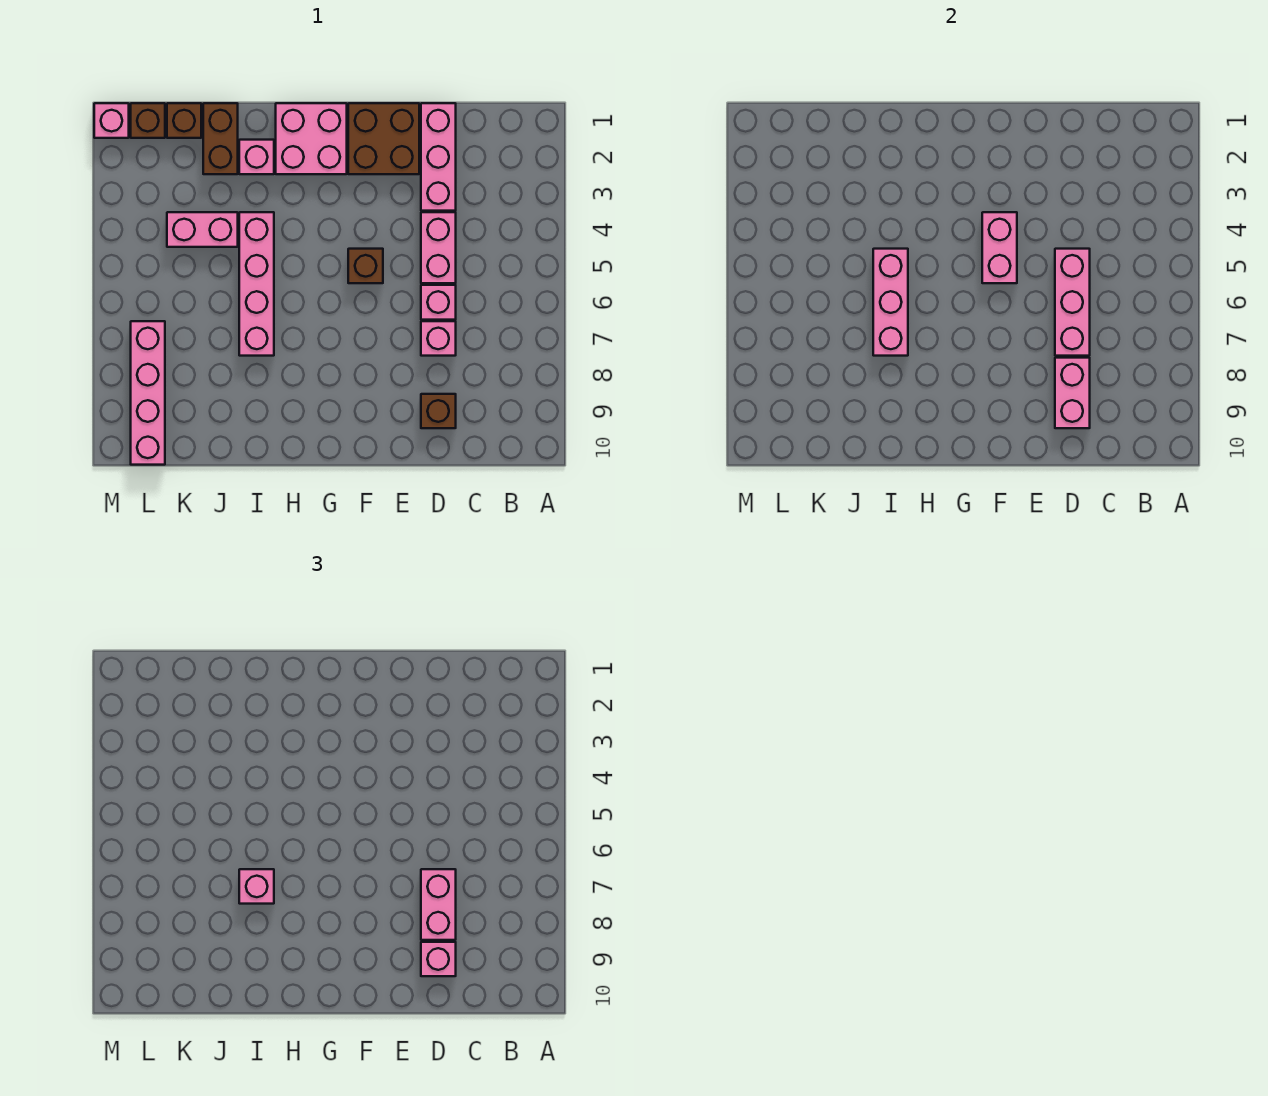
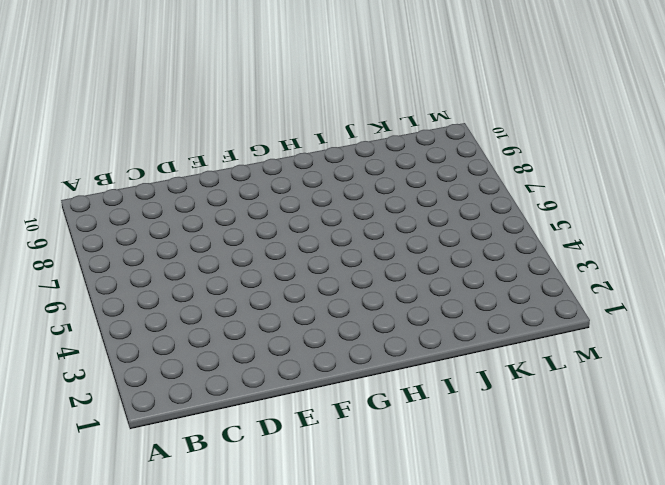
none -> pink 1x3 brick [421,103,456,211]
none -> pink 1x2 brick [421,212,456,283]
none -> pink 1x1 brick [421,285,456,320]

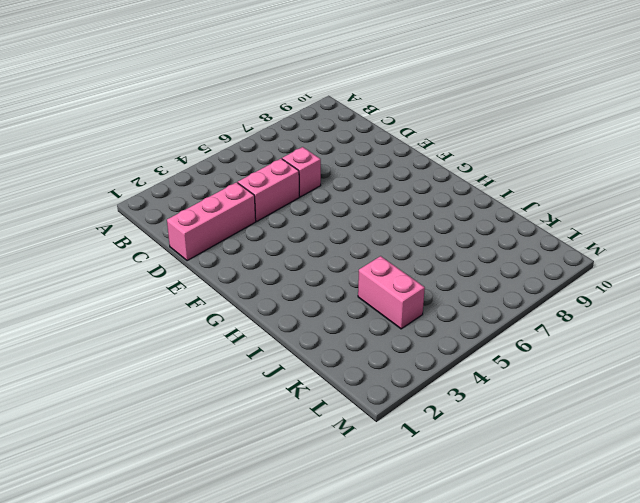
none -> pink 1x1 brick [421,321,456,356]
none -> brown 1x1 brick [421,394,456,428]
none -> brown 2x2 brick [348,103,419,174]

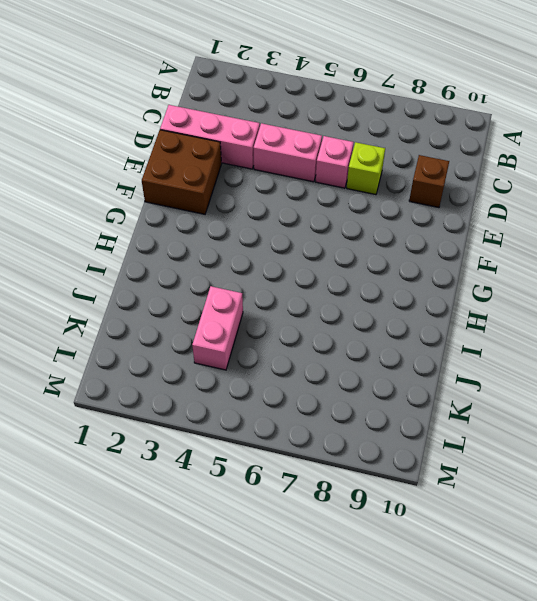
lime 1x1 brick [347,142,385,195] -> pink 1x1 brick [421,321,456,356]
none -> brown 1x1 brick [348,249,383,283]
none -> pink 2x2 brick [276,103,347,174]
none -> pink 1x1 brick [239,140,274,174]

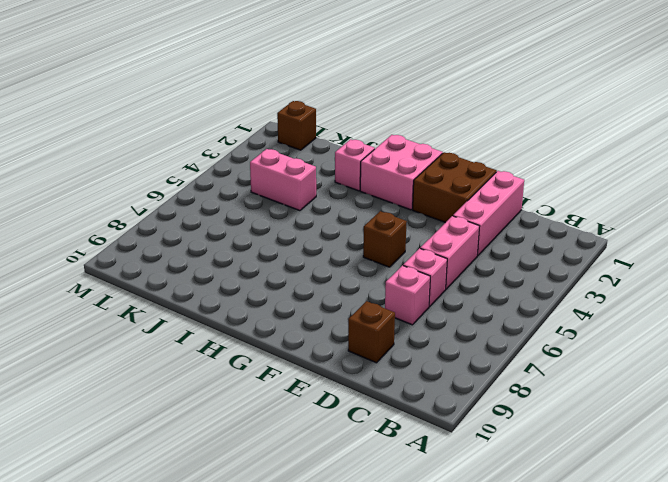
none -> pink 1x4 brick [239,212,274,356]
none -> brown 1x2 brick [203,103,238,174]
none -> brown 1x1 brick [167,103,201,138]

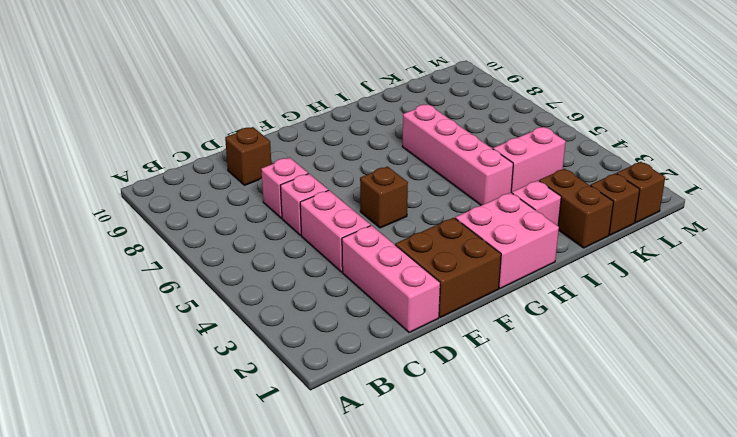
none -> pink 1x4 brick [131,321,165,465]
none -> pink 1x1 brick [94,103,129,138]
none -> pink 1x3 brick [1055,249,1090,356]

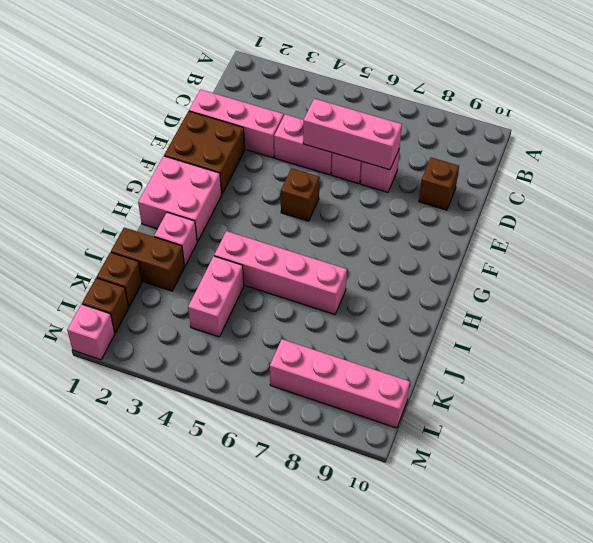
none -> pink 1x2 brick [1055,358,1090,428]
none -> pink 1x2 brick [982,212,1017,283]
none -> pink 1x3 brick [873,249,908,356]

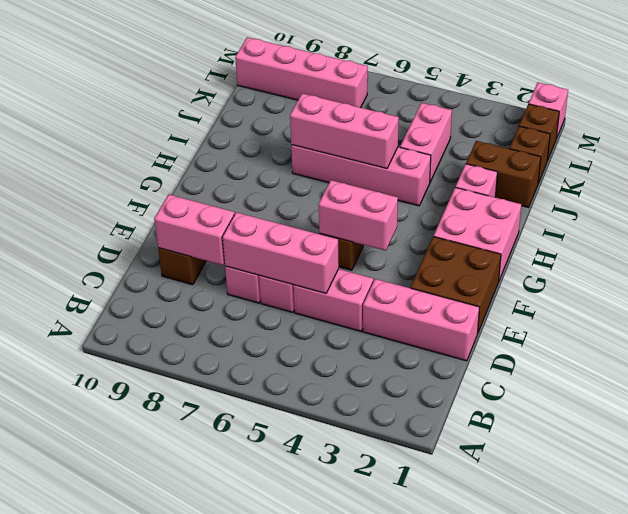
none -> pink 1x2 brick [421,869,456,940]
none -> pink 1x1 brick [421,942,456,976]
none -> pink 1x1 brick [239,869,274,904]

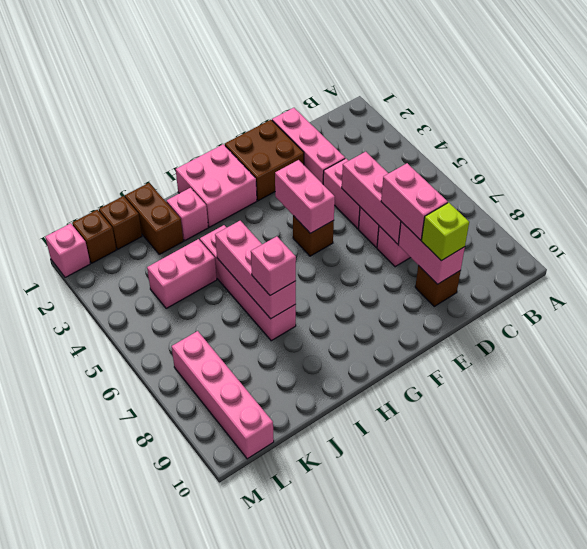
lime 1x1 brick [422,203,469,261] -> pink 1x1 brick [421,942,456,976]

